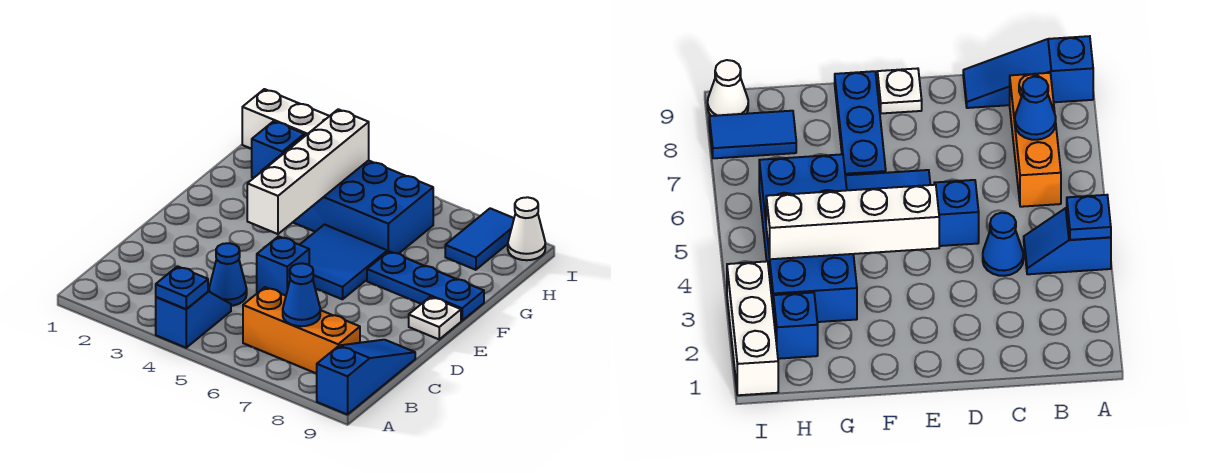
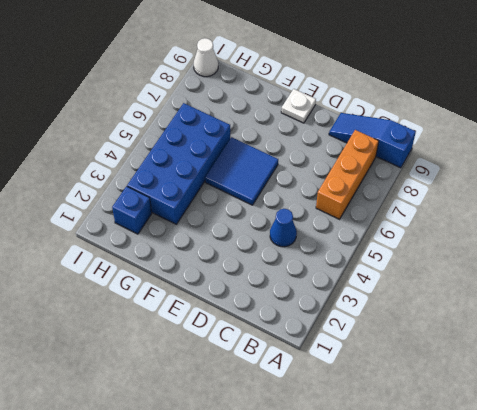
none -> blue 1x2 slope [156,291,231,348]
none -> blue 1x1 brick [257,236,309,296]
none -> blue 1x3 plate [367,251,484,321]

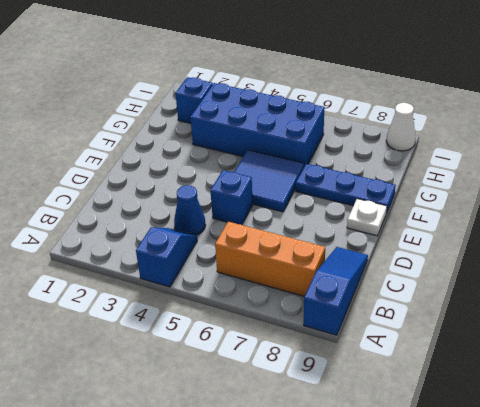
none -> blue 1x2 tile [445,208,514,270]
none -> white 1x3 brick [242,89,329,149]
none -> blue 1x1 plate [156,266,208,309]

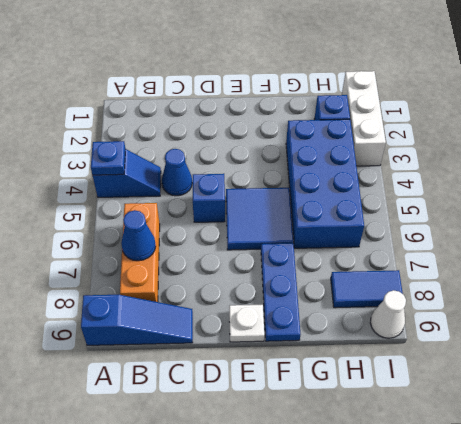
none -> white 1x4 brick [247,109,369,234]

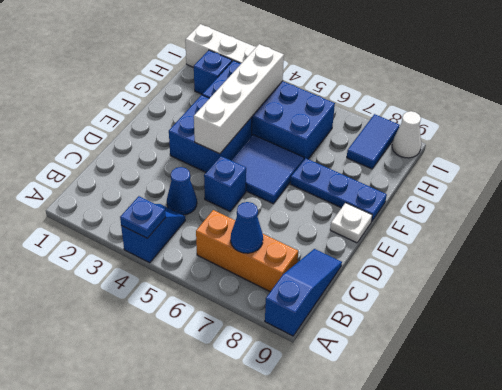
blue 2x2 brick [169,95,252,172] -> none

